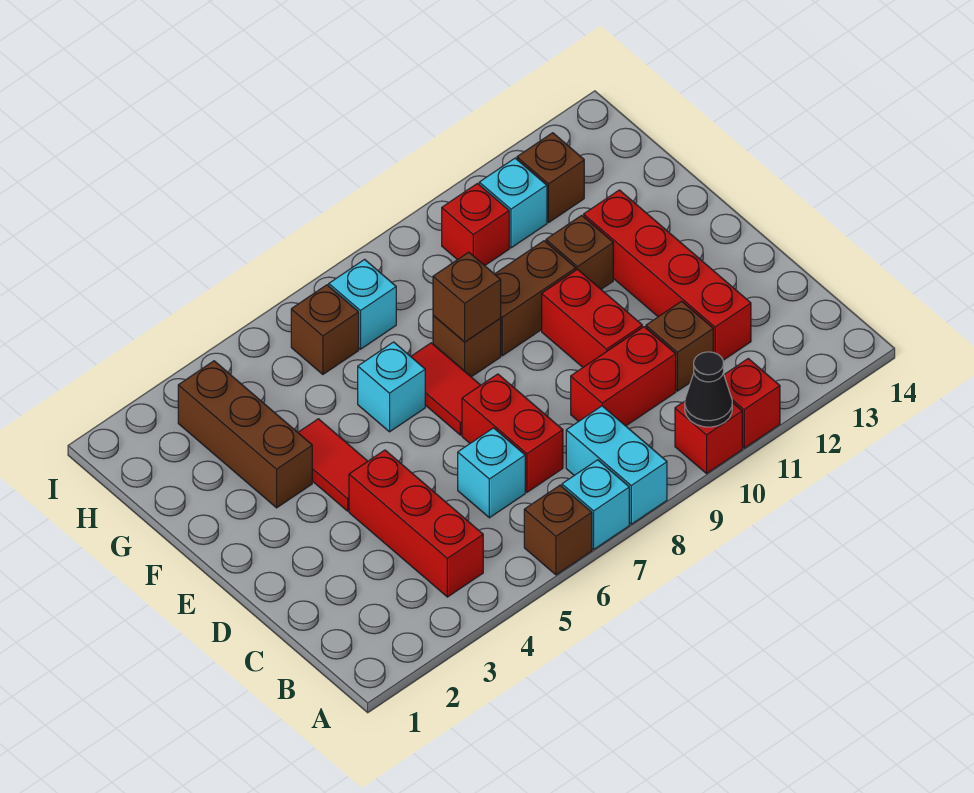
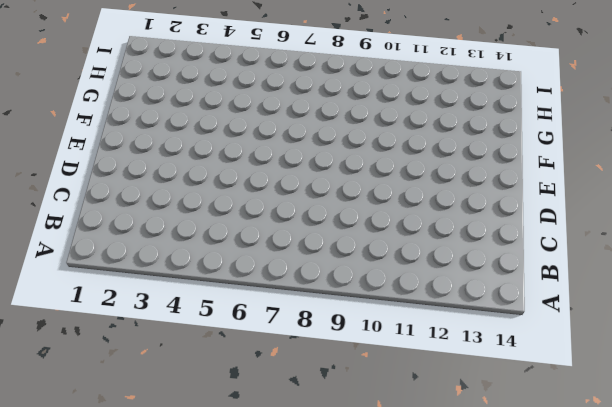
none -> brown 1x1 brick [524,485,592,575]
none -> cyan 1x1 brick [562,460,629,549]
none -> cyan 1x2 brick [566,406,667,524]

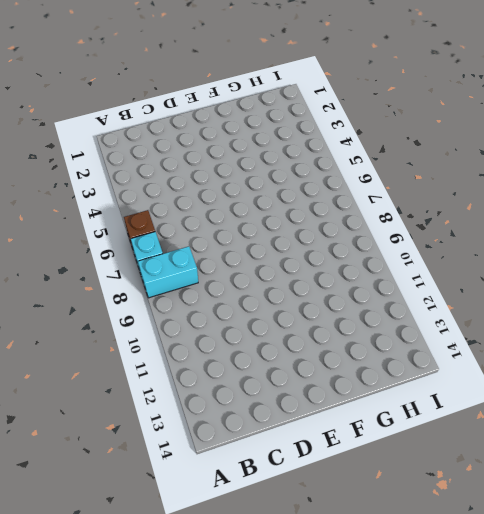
none -> red 1x1 brick [675,401,742,473]
none -> red 1x1 brick [724,359,780,448]
none -> red 1x3 brick [349,450,483,597]

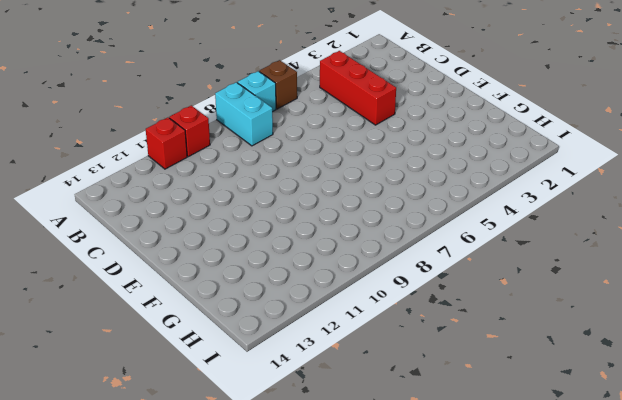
none -> cyan 1x1 brick [458,428,525,518]
none -> red 1x2 brick [462,374,563,492]
none -> red 1x2 brick [571,327,676,426]

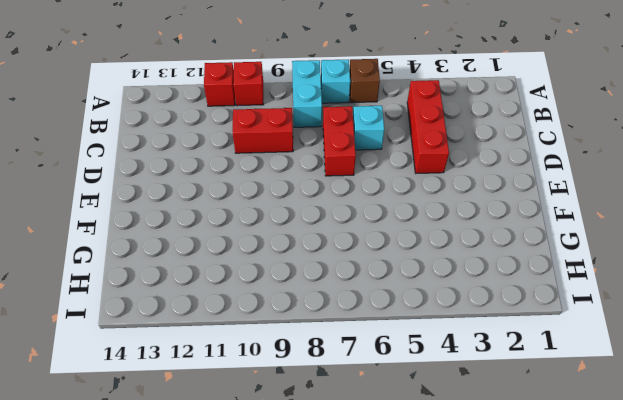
none -> brown 1x1 brick [646,301,713,391]
none -> red 1x4 brick [584,190,751,360]
none -> red 1x2 brick [542,269,642,367]

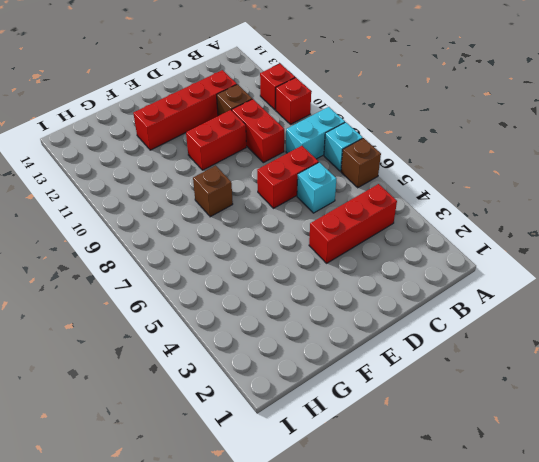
none -> red 1x2 tile [298,419,368,511]
none -> red 1x2 tile [411,343,481,435]
none -> brown 1x3 brick [178,361,312,508]

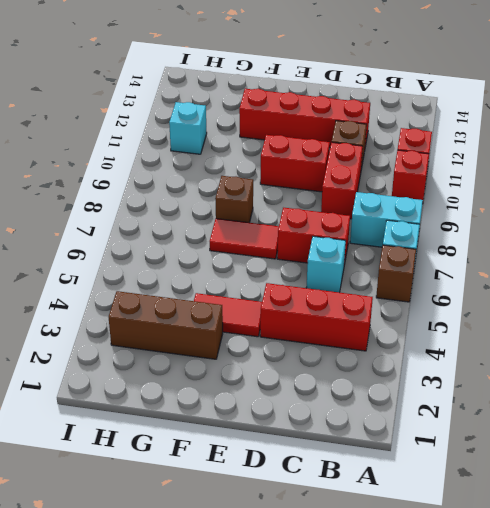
none -> cyan 1x1 brick [358,342,425,432]
none -> brown 1x2 brick [495,241,576,356]
none -> brown 1x1 brick [546,215,613,289]

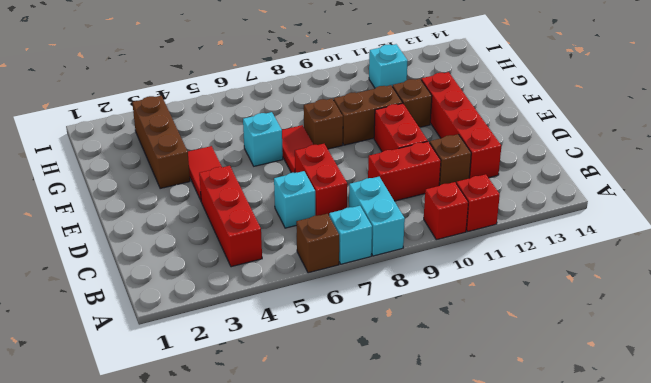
none -> brown 1x1 brick [291,285,359,374]
none -> cyan 1x1 brick [329,259,396,349]
none -> red 1x1 brick [442,184,509,266]

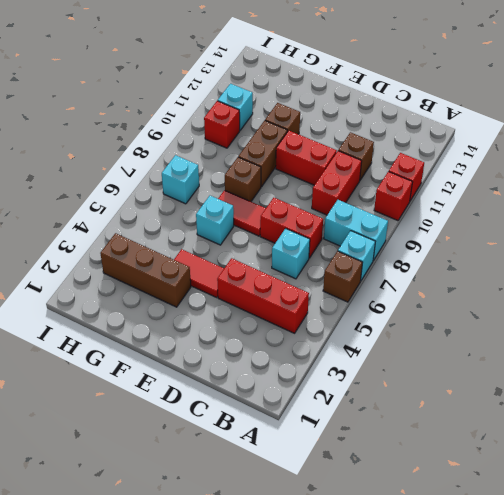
none -> red 1x4 brick [584,190,751,360]
none -> brown 1x1 brick [291,285,359,374]
none -> brown 1x1 brick [517,133,584,222]

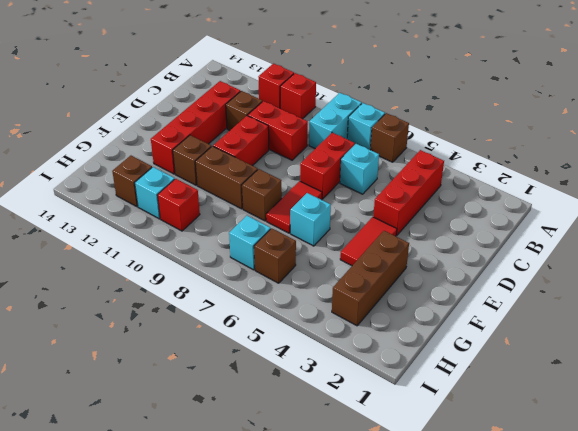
none -> black 1x1 cone [685,352,732,427]
none -> brown 1x1 brick [433,252,501,342]

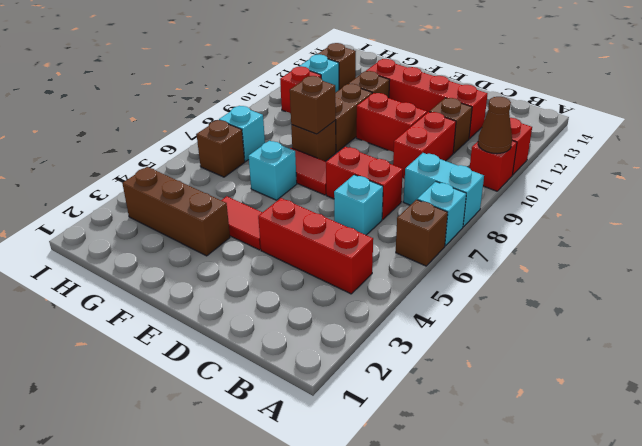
brown 1x1 cone [478,97,512,154] -> black 1x1 cone [685,352,732,427]

